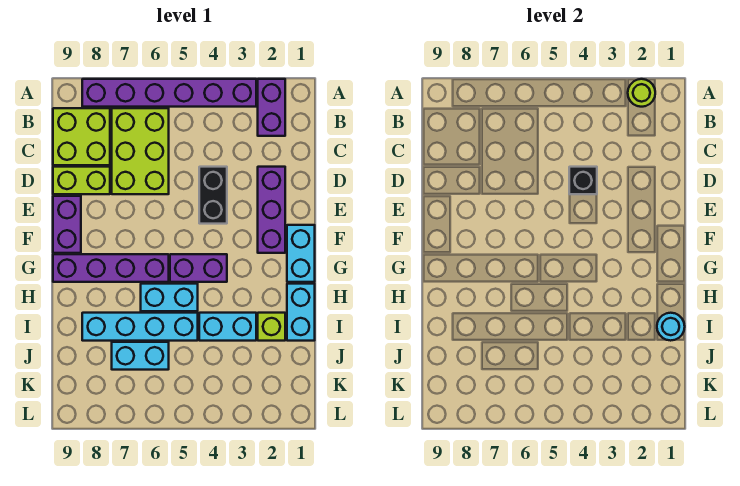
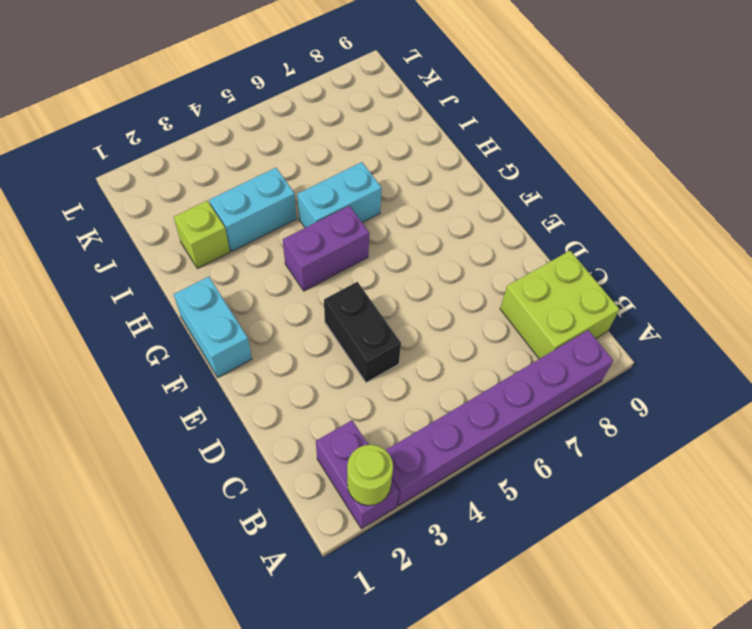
none -> lime 2x3 brick [112,108,169,194]
none -> purple 1x3 brick [258,167,285,253]
none -> lime 1x2 brick [53,167,110,194]

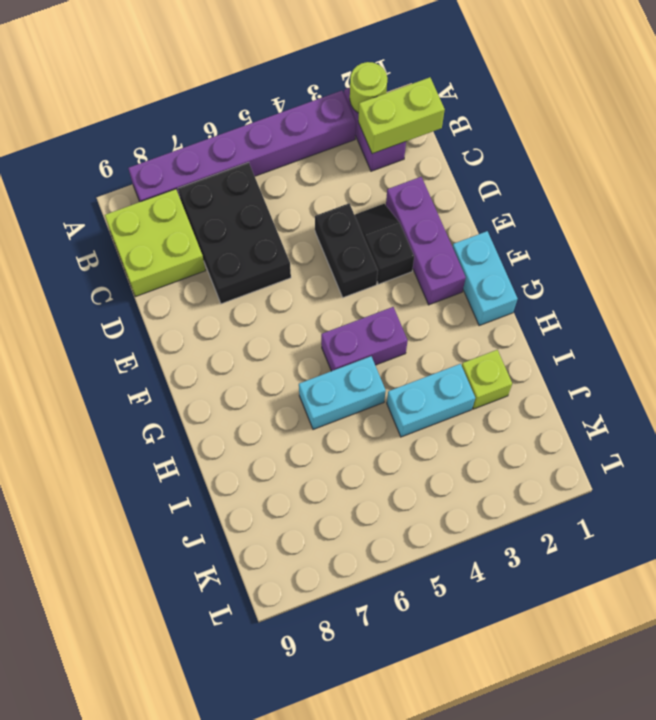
lime 1x2 brick [358,77,445,154] -> lime 1x2 brick moved to [53,167,110,194]
black 2x3 brick [178,162,291,304] -> lime 2x3 brick [112,108,169,194]
black 1x2 slope [355,204,414,284] -> none
none -> purple 1x2 brick [53,196,81,253]
none -> purple 1x4 brick [53,254,169,282]
none -> cyan 1x2 brick [287,284,315,341]

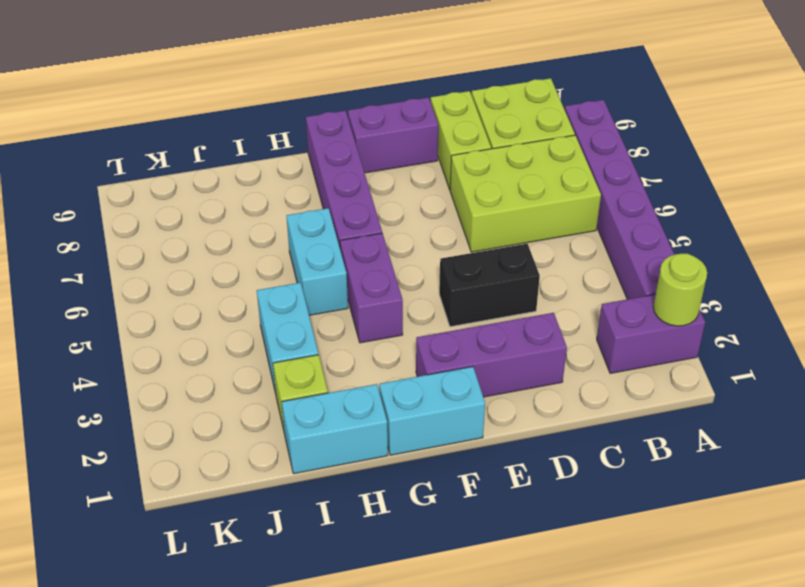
none -> cyan 1x4 brick [82,313,198,341]
none -> cyan 1x2 brick [112,342,169,370]
none -> black 1x1 brick [569,167,597,194]

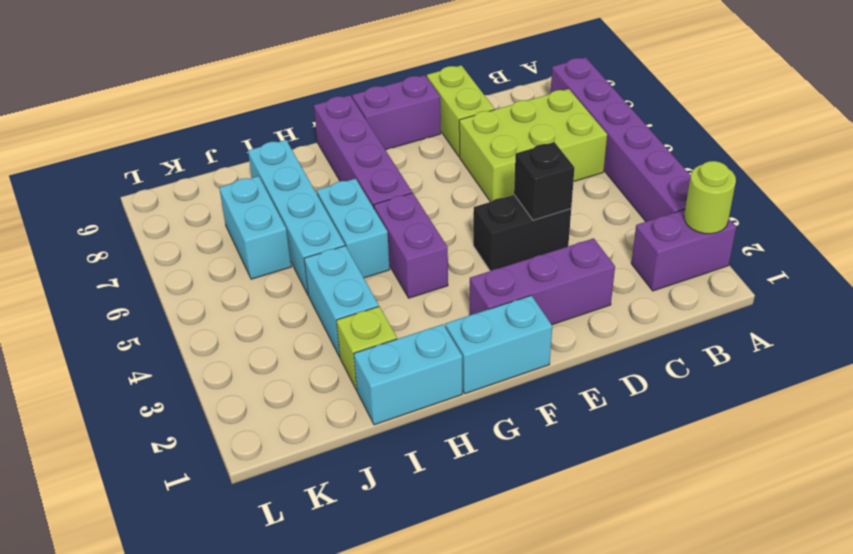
none -> lime 2x2 brick [53,108,110,165]
none -> cyan 1x1 round brick [657,313,685,341]

